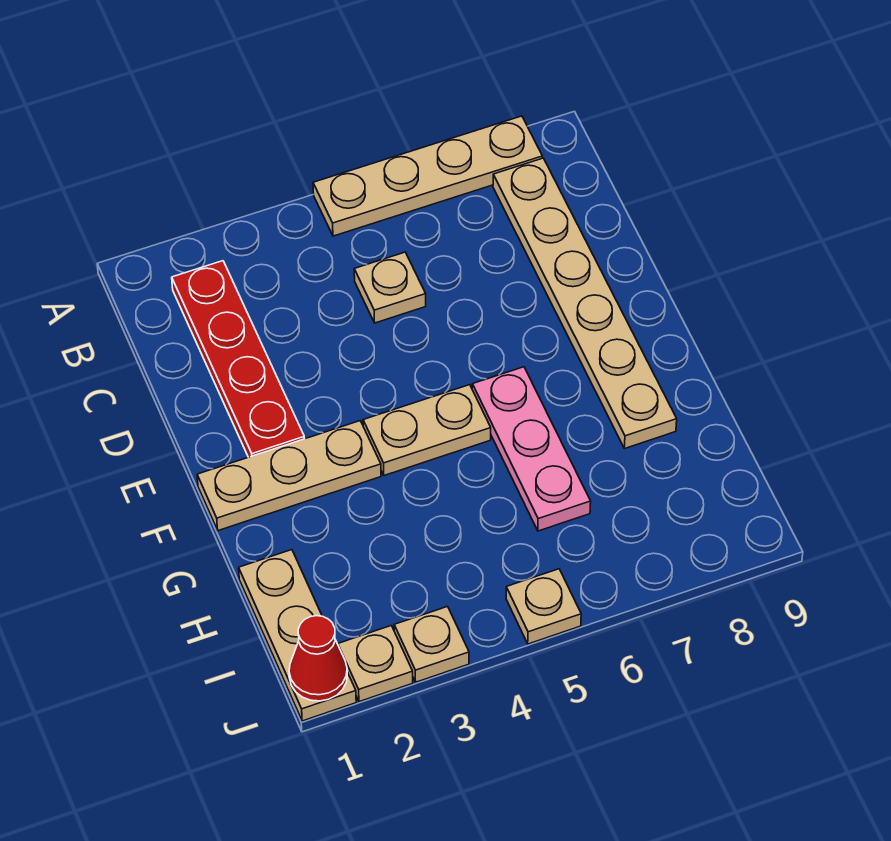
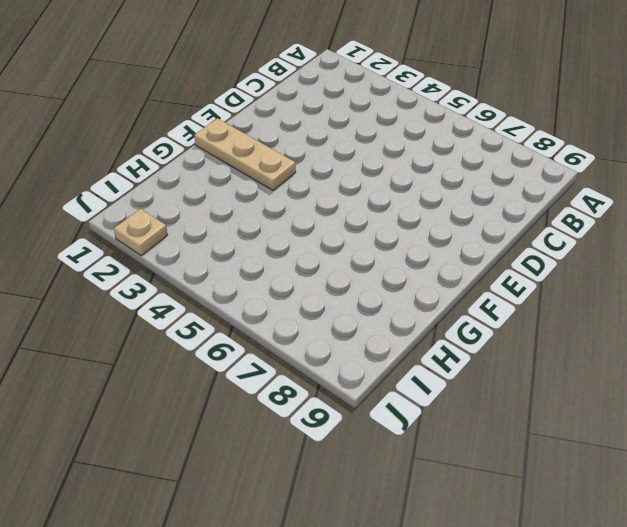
none -> tan 1x4 plate [313,116,542,236]
none -> red 1x4 plate [172,261,305,457]
none -> tan 1x6 plate [493,158,677,449]

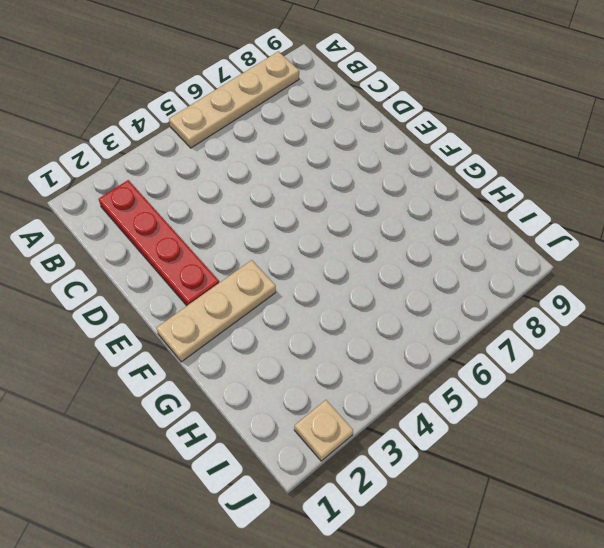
none -> tan 1x6 plate [493,158,677,449]
none -> tan 1x1 plate [354,252,426,323]
none -> tan 1x2 plate [363,385,491,475]

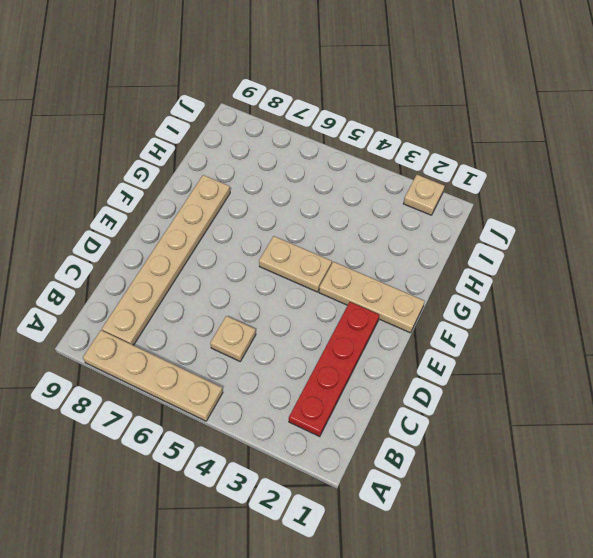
none -> pink 1x3 plate [472,367,591,531]
none -> tan 1x3 plate [239,550,356,721]
none -> tan 1x1 plate [394,607,469,682]

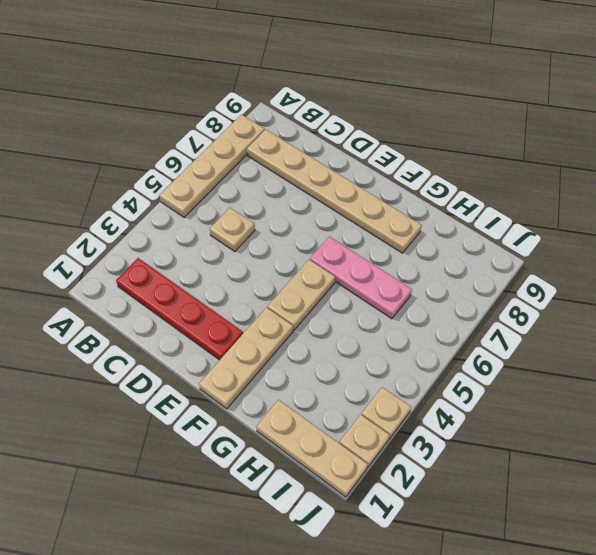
none -> tan 1x1 plate [506,569,581,644]
none -> red 1x1 cone [289,616,347,701]

